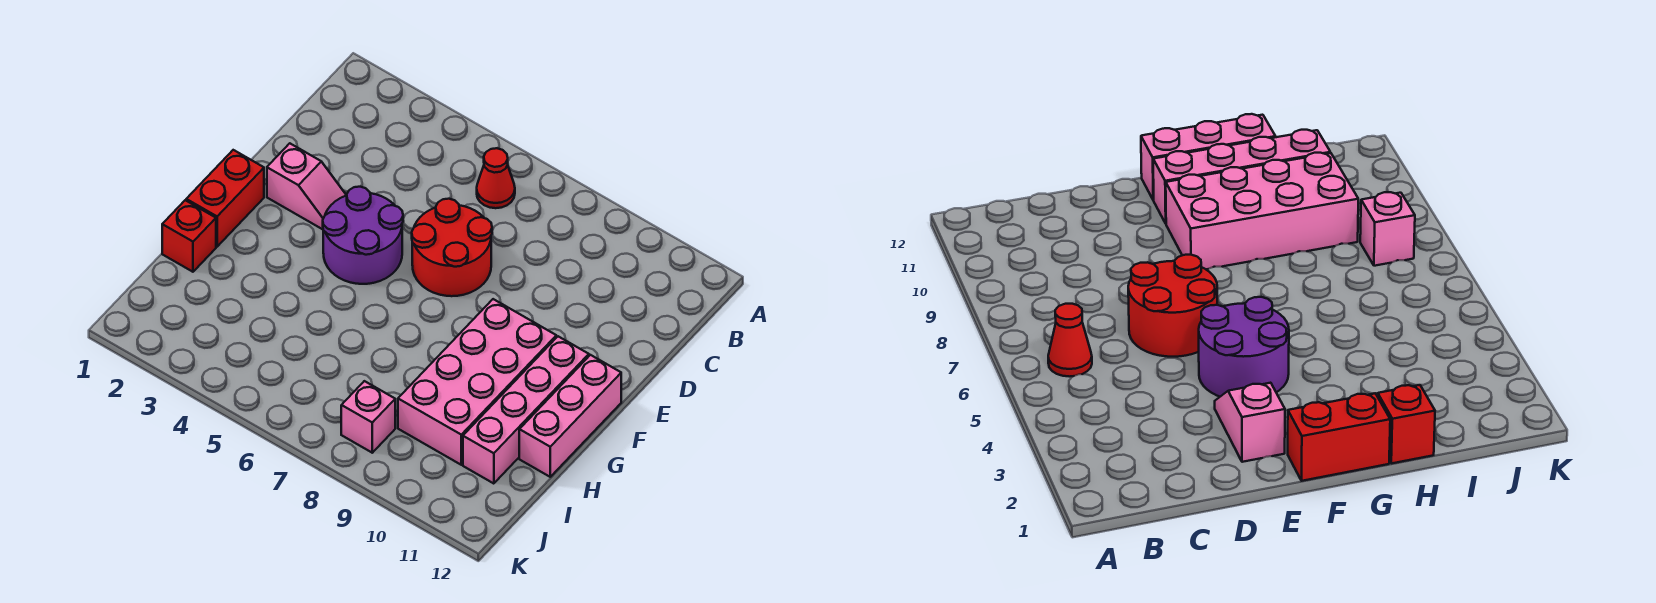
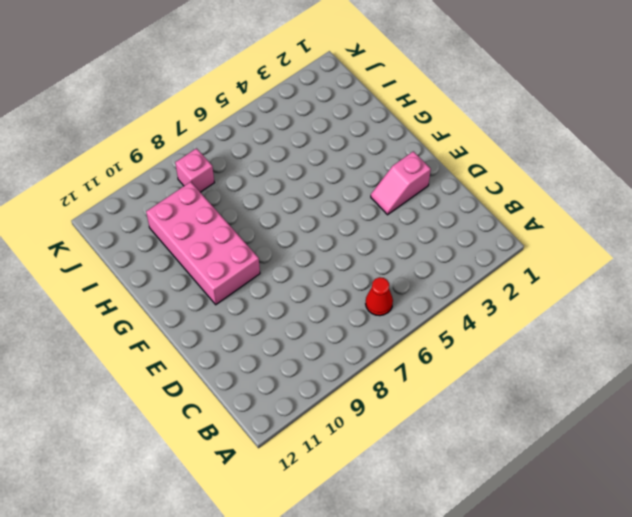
none -> red 2x2 round brick [412,199,492,296]
none -> purple 2x2 round brick [323,187,403,284]

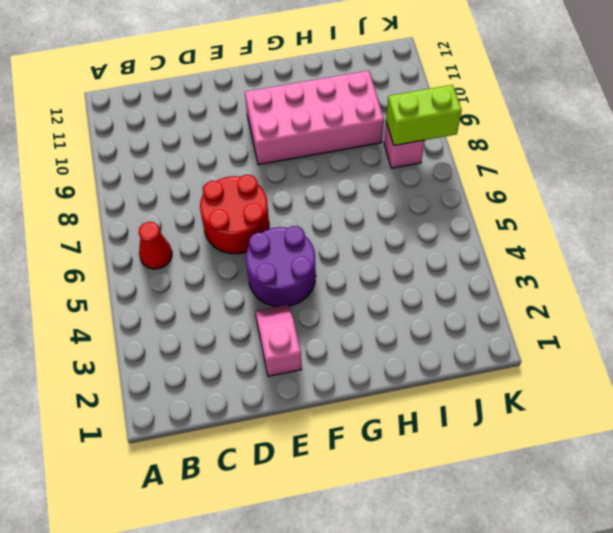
lime 1x2 brick [386,85,462,146] -> none
none -> red 1x2 brick [186,150,264,247]
none -> pink 1x4 brick [463,336,589,484]

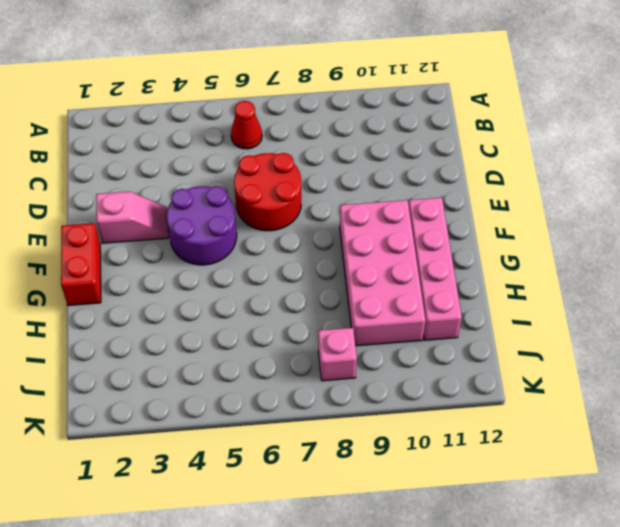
none -> pink 1x3 brick [519,355,621,477]
none -> red 1x1 brick [162,200,216,272]

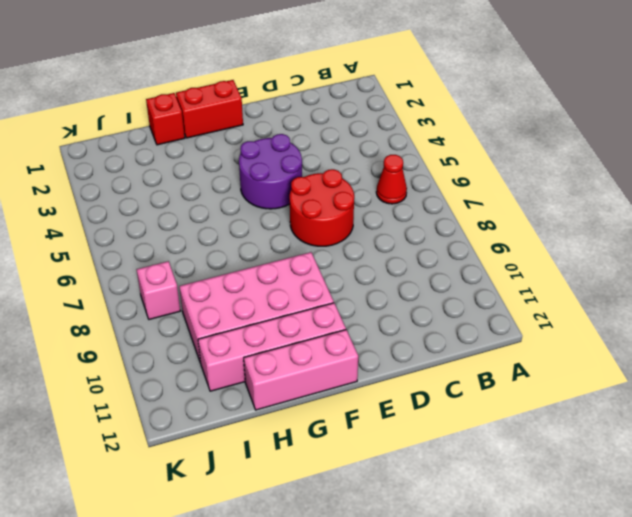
none -> pink 1x2 slope [267,143,346,229]

